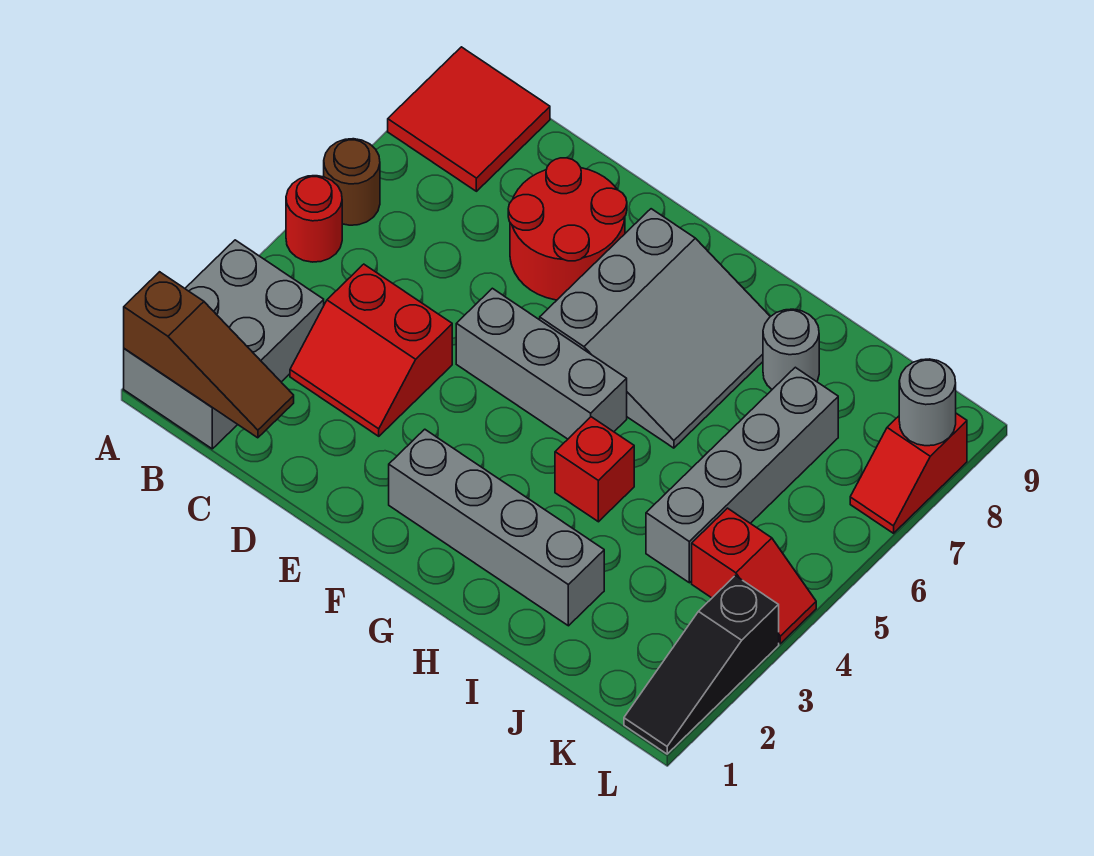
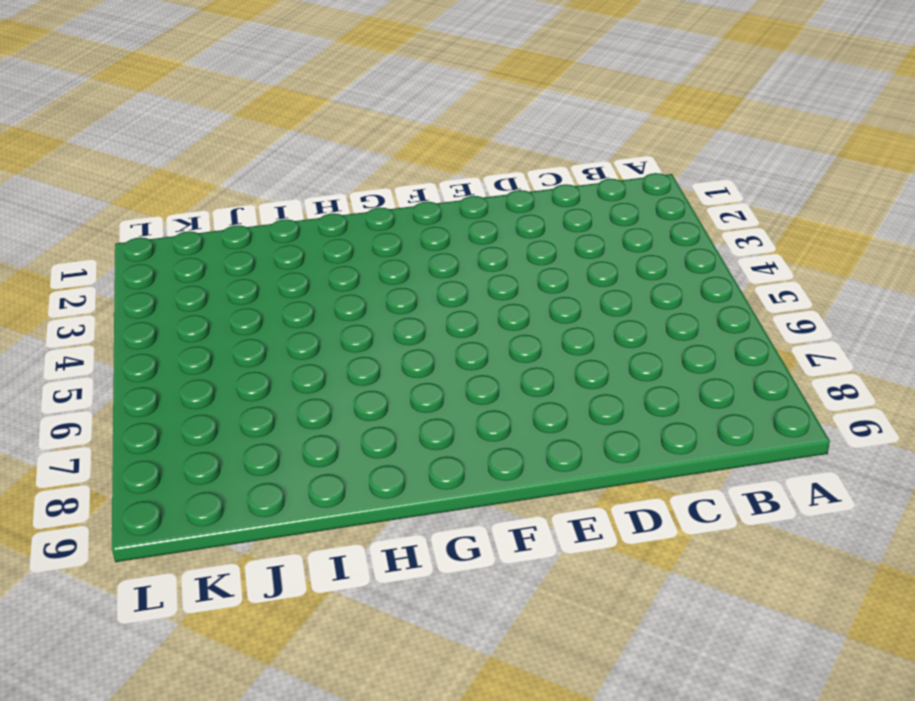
none -> grey 2x3 brick [124,240,324,449]
none -> red 1x1 round brick [286,176,342,262]
none -> brown 1x1 round brick [324,139,380,225]

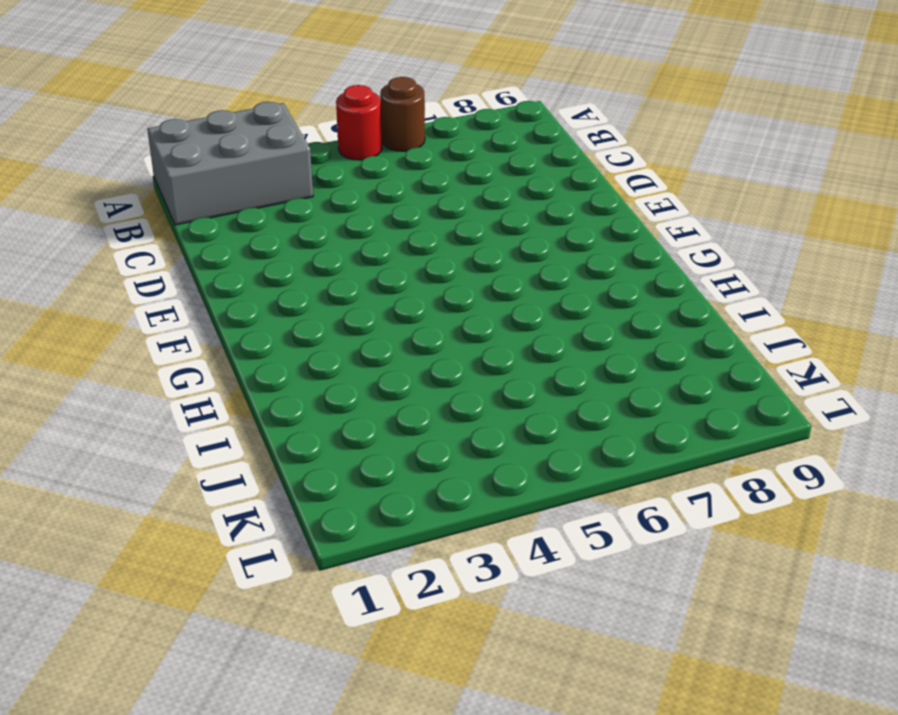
none -> red 2x2 tile [388,47,550,191]
none -> red 2x2 slope [290,264,452,436]
none -> red 2x2 round brick [508,158,627,300]

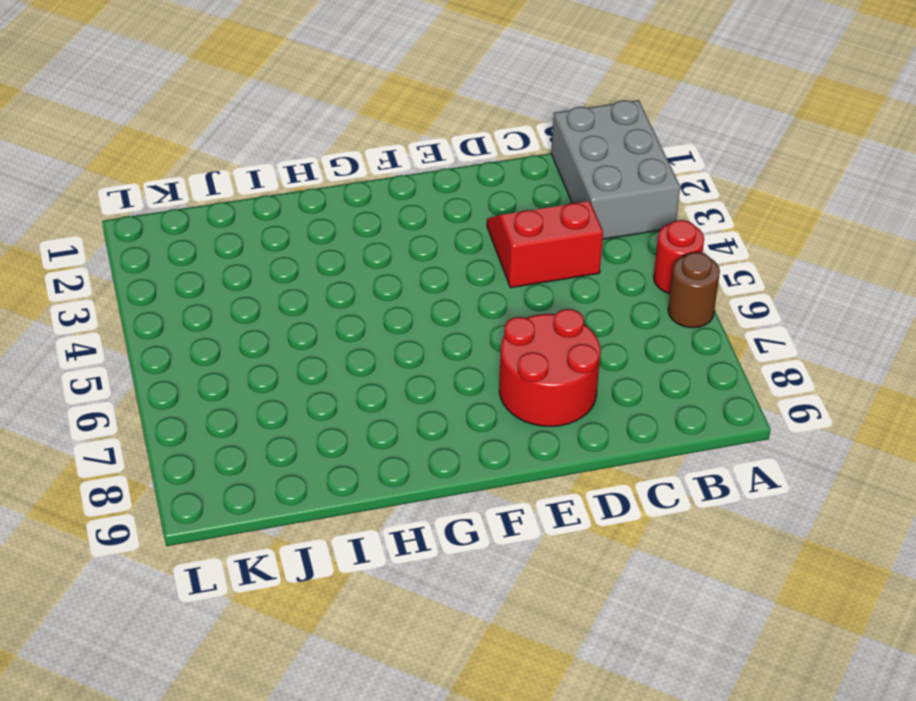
none -> red 2x2 tile [388,47,550,191]
none -> grey 1x3 brick [456,288,627,439]
none -> grey 1x4 brick [389,429,604,626]

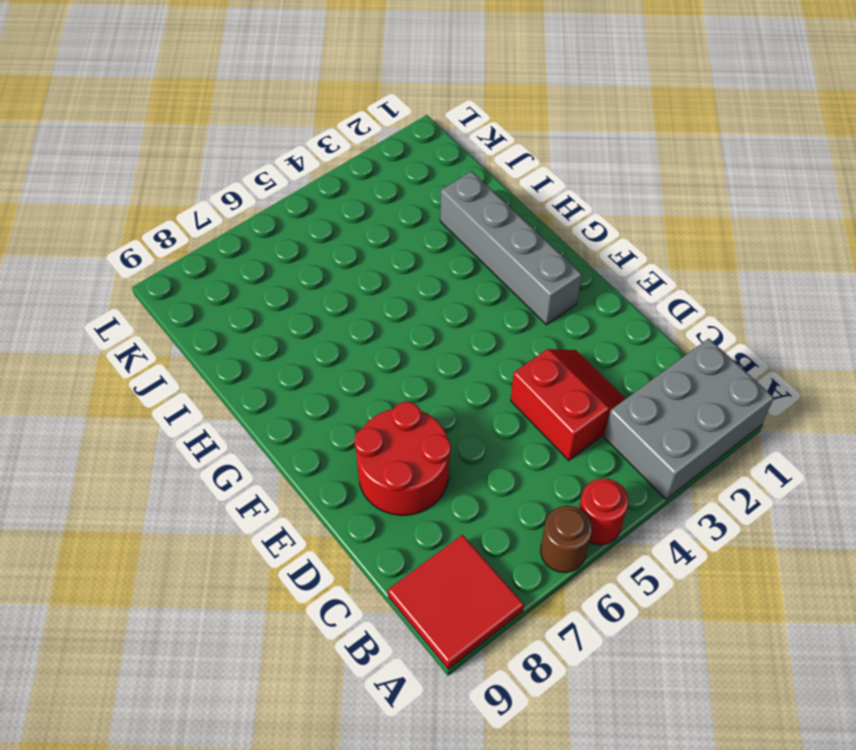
none -> grey 1x3 brick [456,288,627,439]
none -> grey 3x3 slope [540,209,770,448]
none -> red 1x1 brick [555,417,634,522]

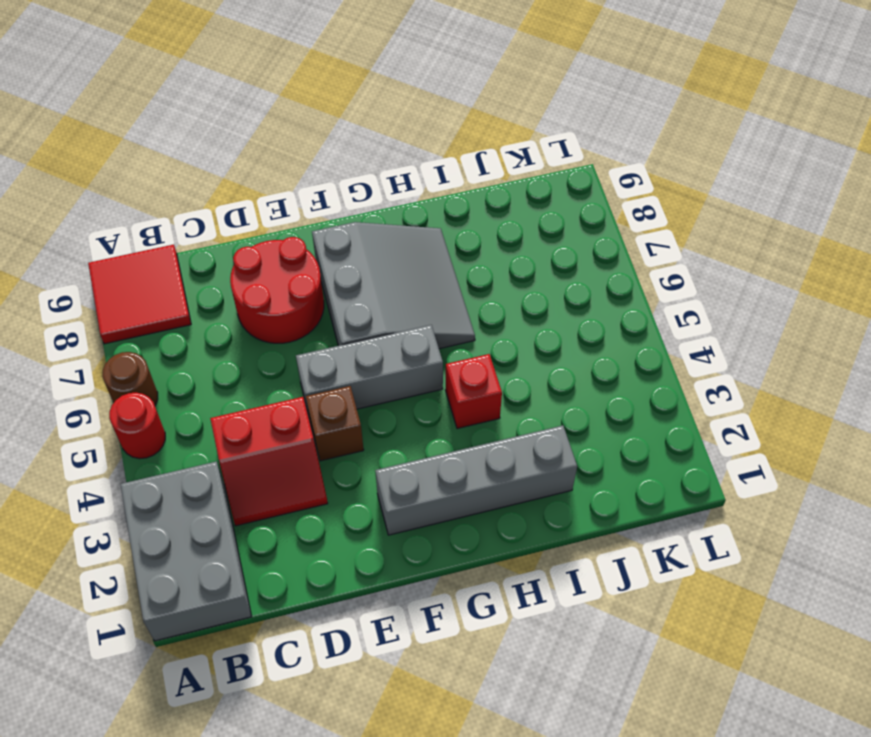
brown 1x1 brick [306,386,364,461] -> none
none -> grey 1x1 round brick [763,309,819,389]
none -> grey 1x4 brick [646,367,838,583]
none -> red 1x2 slope [692,508,816,644]

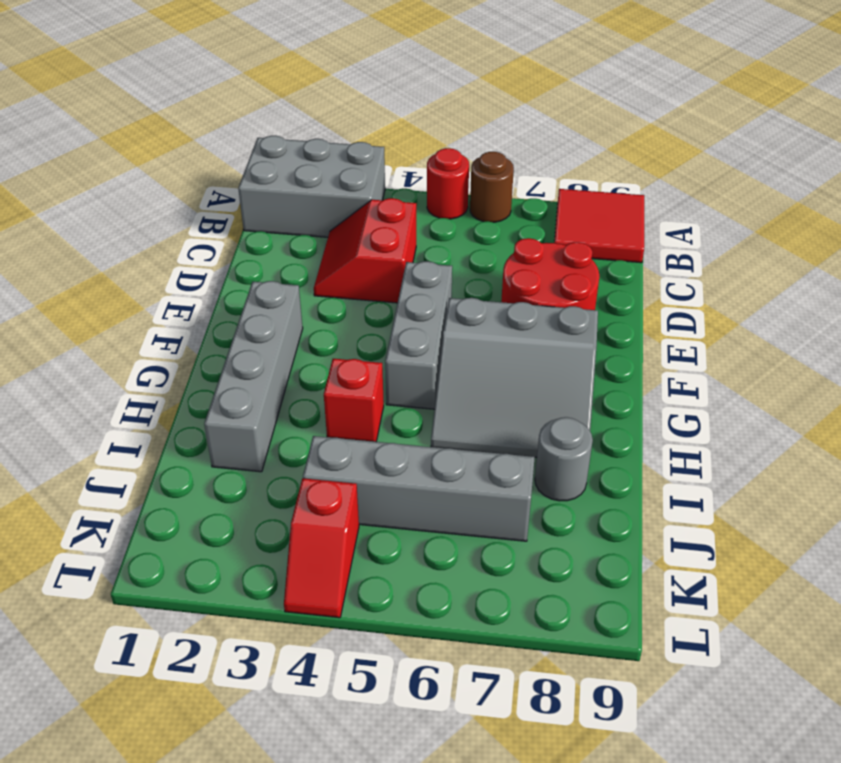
none -> black 1x3 slope [624,576,779,754]
none -> red 1x2 slope [850,413,967,533]
none -> brown 1x3 slope [124,272,294,438]

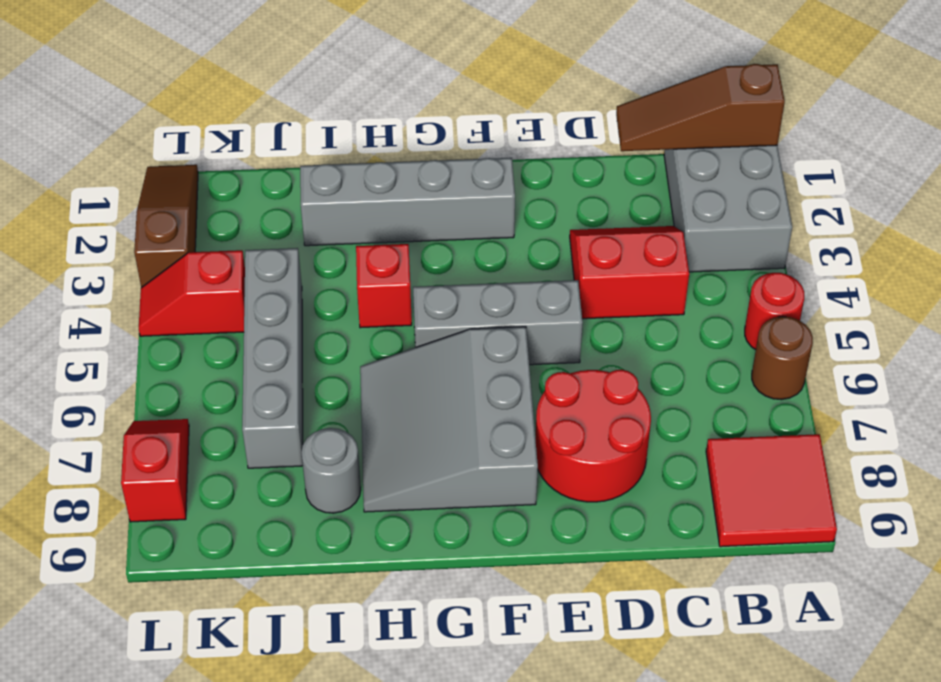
brown 1x3 slope [134,165,198,287] -> black 1x3 slope [624,576,779,754]
none -> grey 1x1 round brick [899,359,956,446]

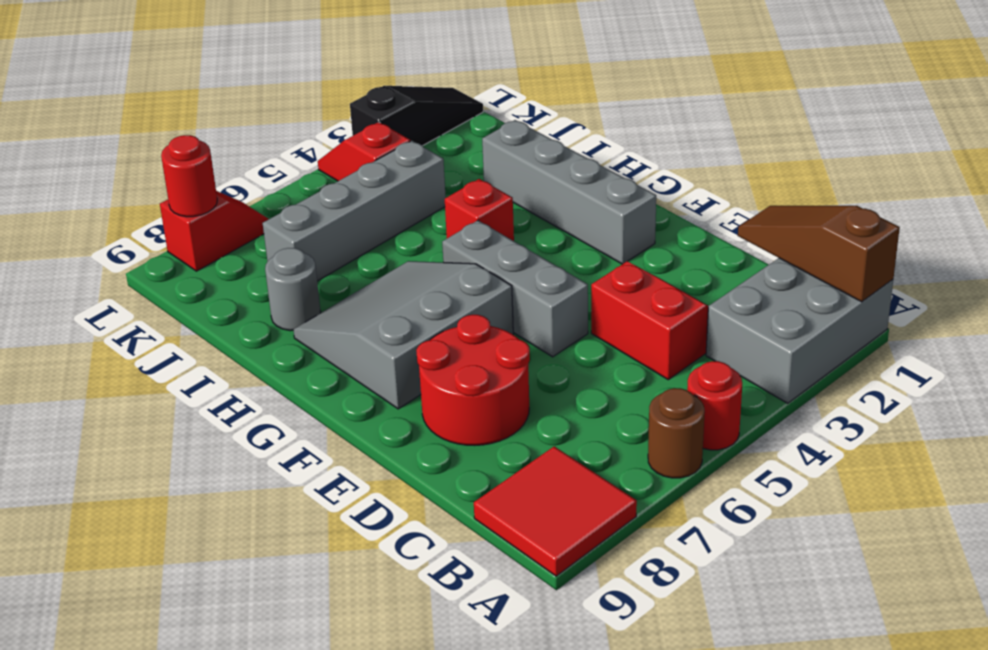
red 1x1 round brick [161,135,217,217] -> grey 1x1 round brick [899,359,956,446]

